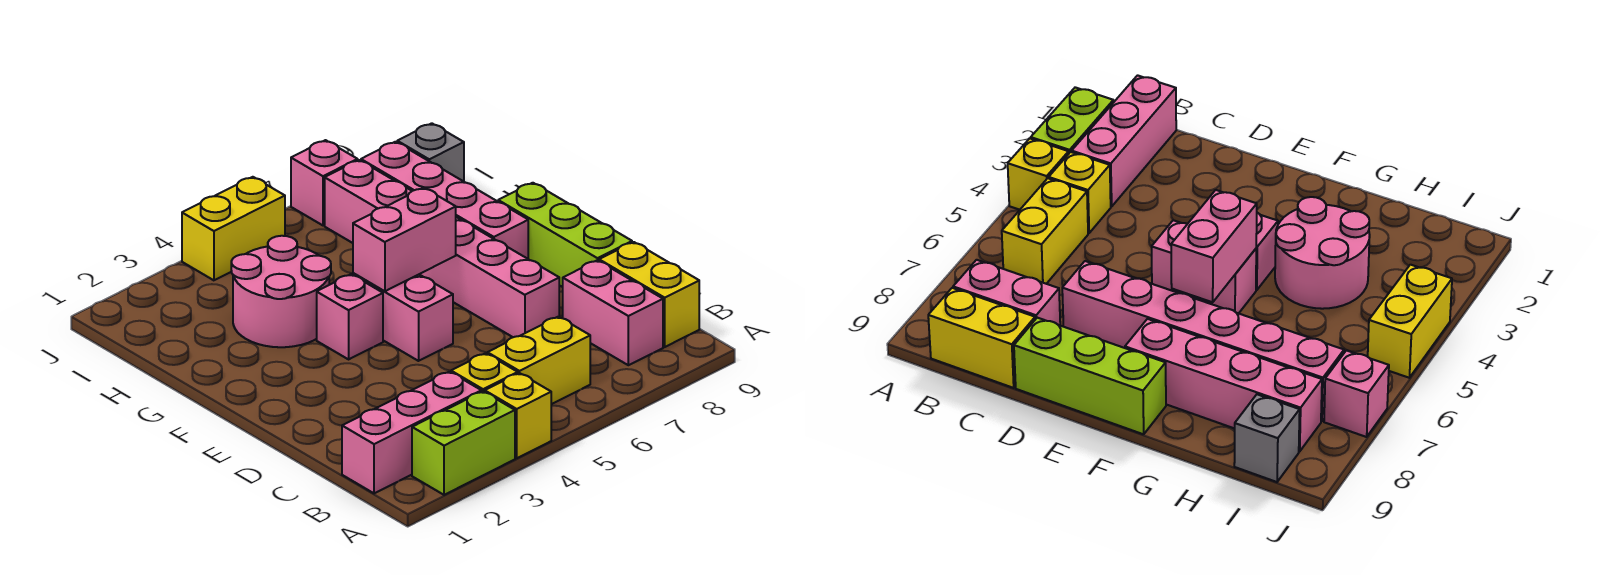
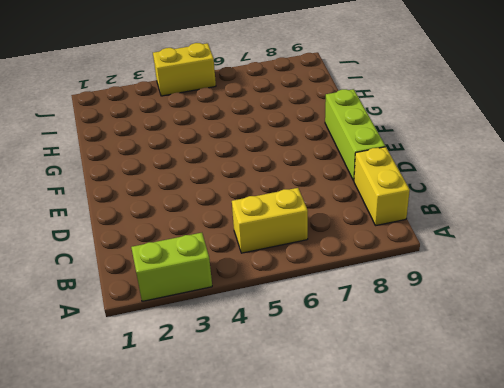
none -> yellow 1x1 brick [485,373,551,458]
none -> pink 1x3 brick [342,372,481,493]
none -> yellow 1x1 brick [451,353,518,392]

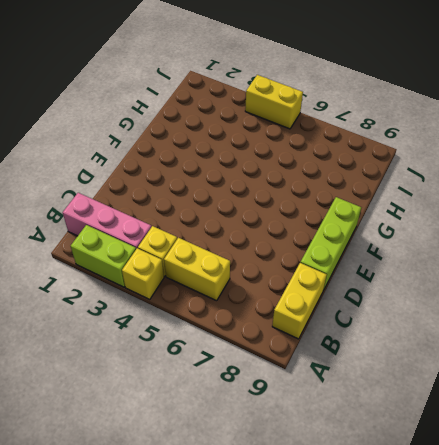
none -> pink 1x2 brick [563,260,663,365]
none -> pink 1x6 brick [325,160,559,337]
none -> pink 1x2 brick [353,273,453,361]

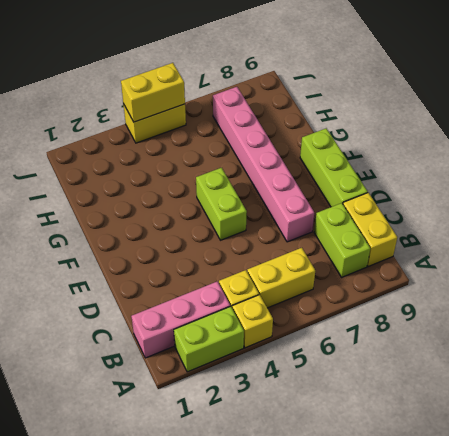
lime 1x2 brick [314,203,370,277] -> pink 1x2 brick [563,260,663,365]
lime 1x2 brick [196,168,247,240] -> pink 1x2 brick [353,273,453,361]
yellow 1x2 brick [121,63,185,122] -> none
none -> pink 1x1 brick [317,274,383,359]
none -> pink 1x4 brick [361,142,528,259]
none -> pink 2x2 round brick [231,236,331,347]

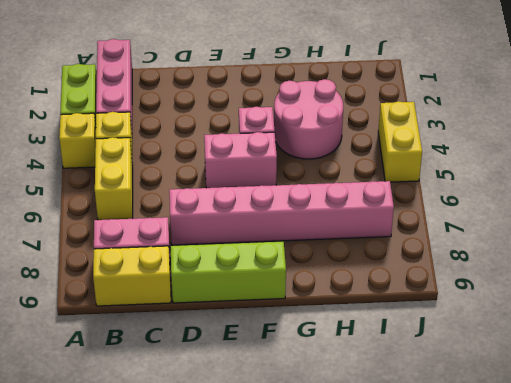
none -> pink 1x4 brick [361,142,528,259]
none -> grey 1x1 brick [397,123,464,181]
none -> pink 1x1 brick [291,140,358,225]

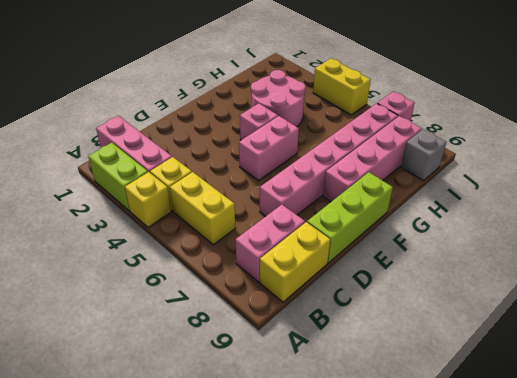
none -> pink 1x2 brick [353,188,456,291]

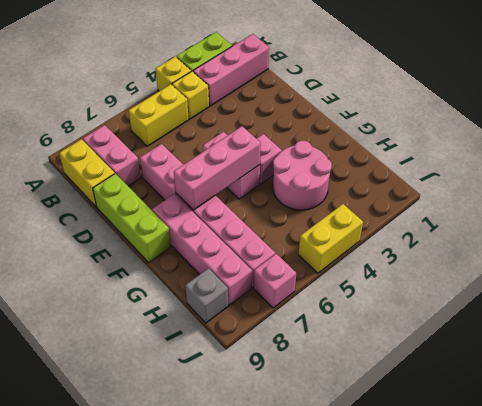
pink 1x3 brick [174,126,261,210] -> pink 1x2 brick [353,188,456,291]

